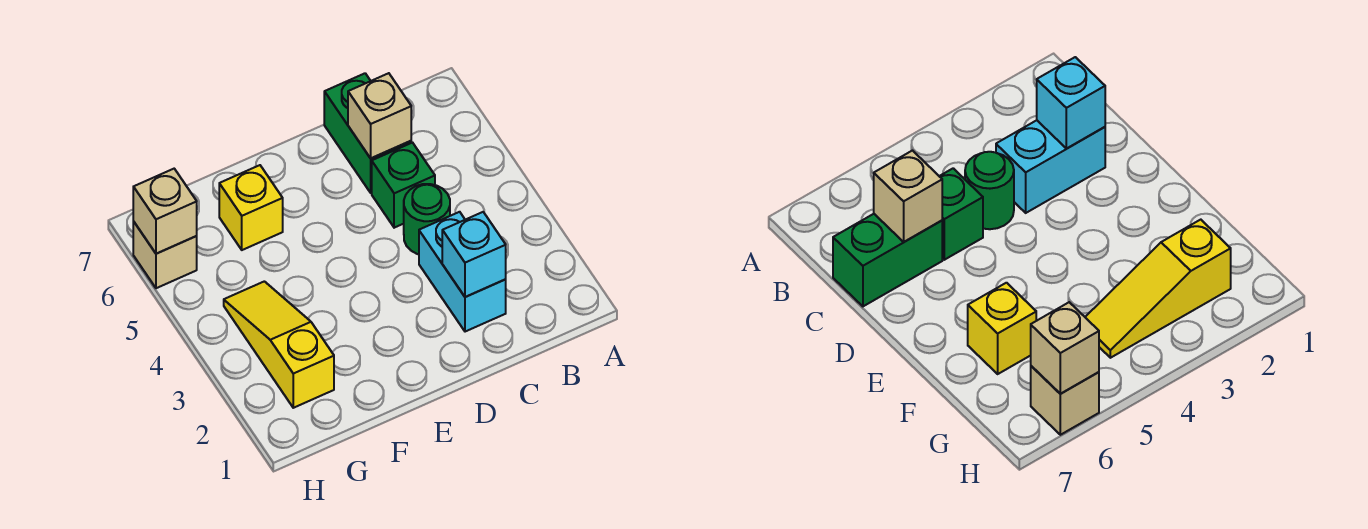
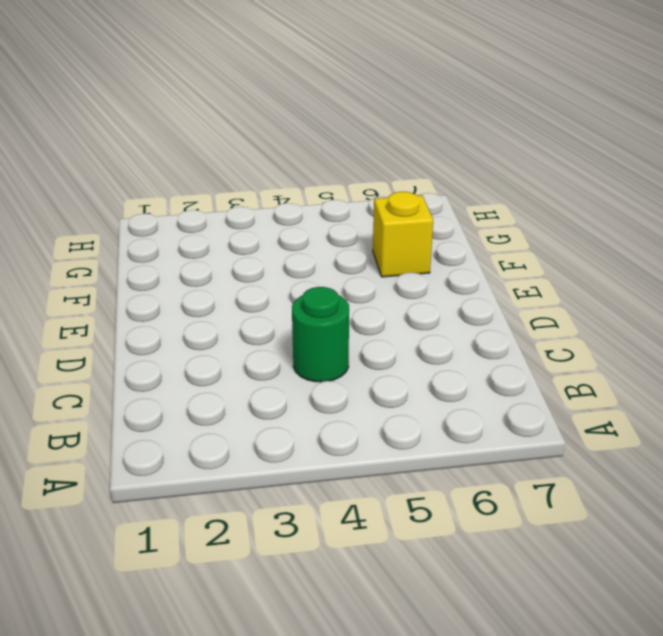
none -> cyan 1x2 brick [419,212,506,332]
none -> green 1x1 brick [372,143,435,228]

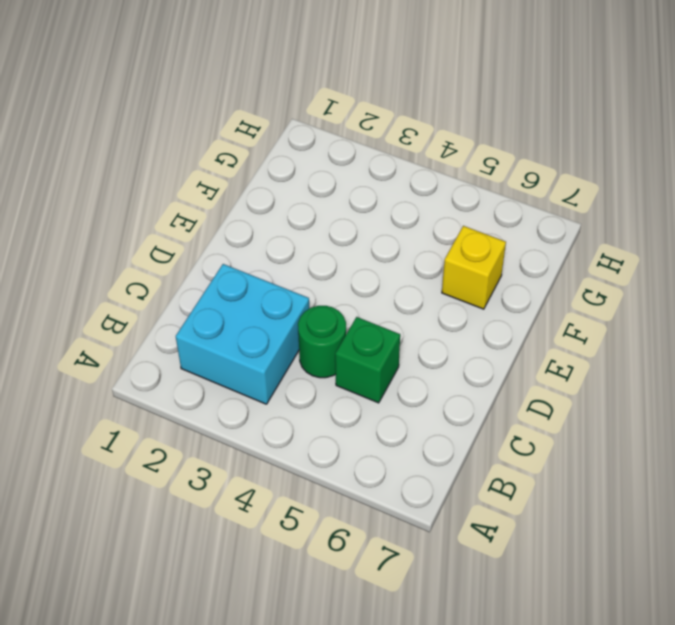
cyan 2x2 brick [176,264,309,404] -> cyan 1x2 brick [419,212,506,332]
none -> green 1x2 brick [324,73,411,193]
none -> yellow 1x3 slope [224,281,334,408]

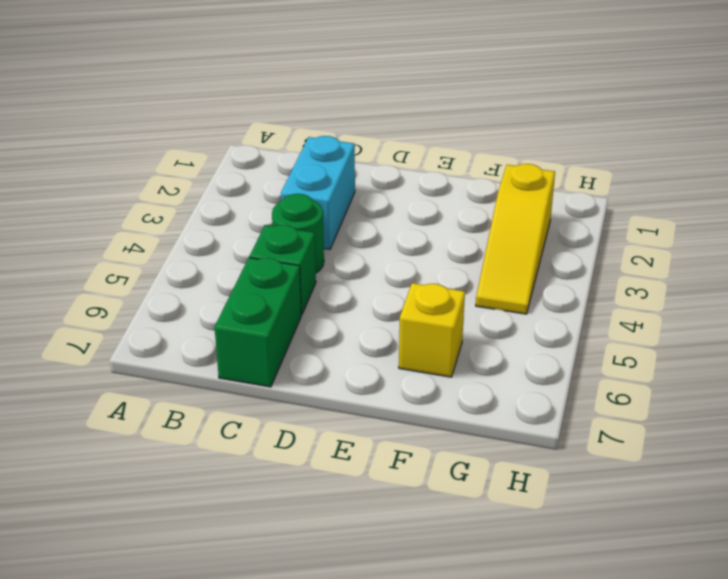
none -> tan 1x1 brick [133,222,197,288]
none -> cyan 1x1 brick [442,212,506,297]

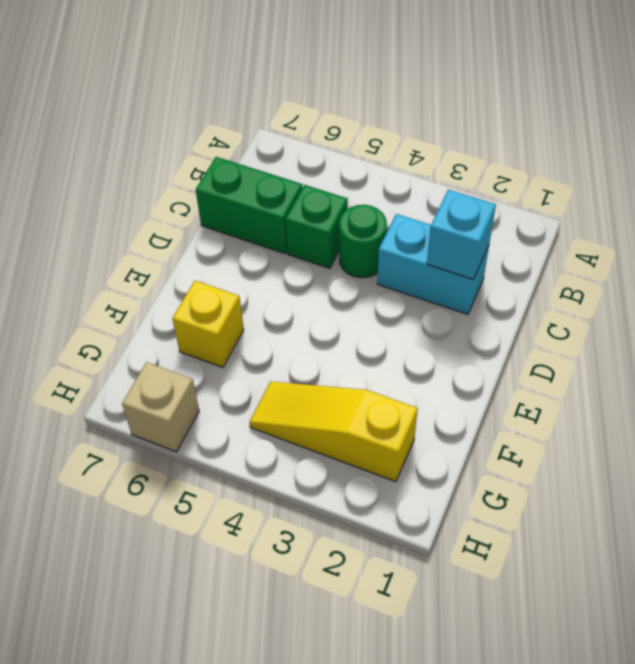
none -> tan 1x1 brick [348,73,411,158]
none -> tan 1x1 brick [133,169,197,254]

